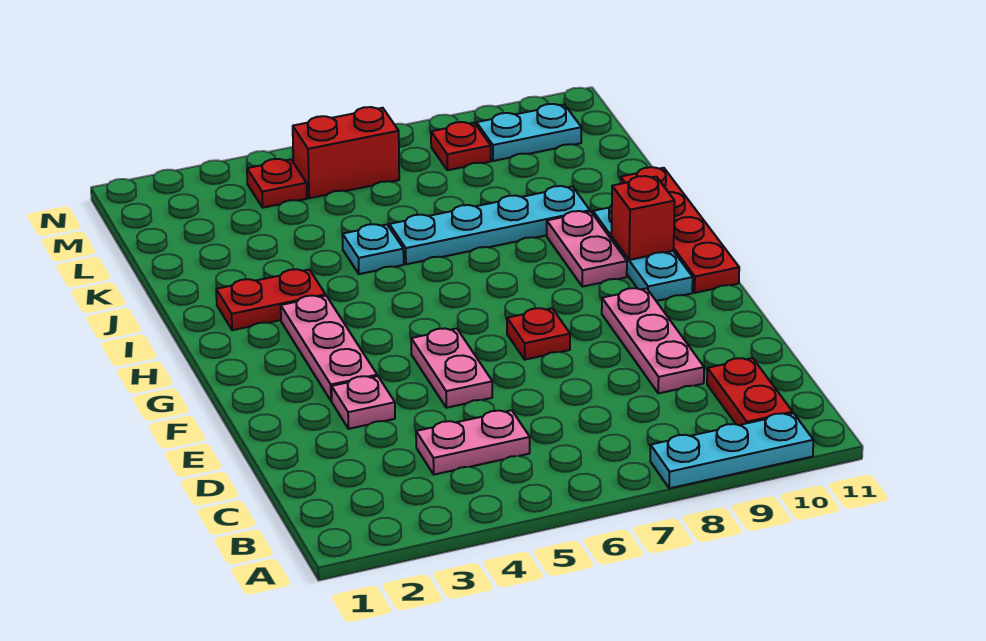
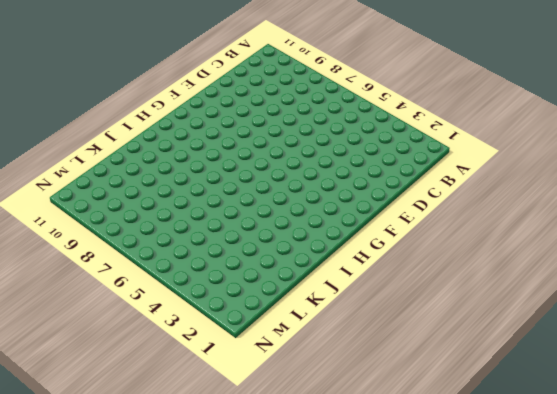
none -> cyan 1x3 plate [650,413,813,488]
none -> red 1x2 plate [707,358,793,425]
none -> pink 1x2 plate [416,410,530,475]

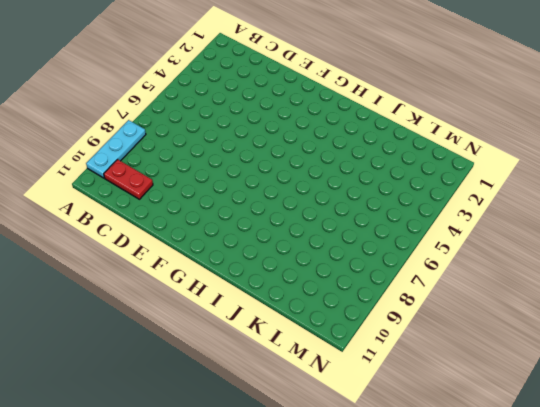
none -> pink 1x2 plate [416,410,530,475]
none -> pink 1x3 plate [602,288,704,393]
none -> pink 1x1 plate [332,376,395,429]

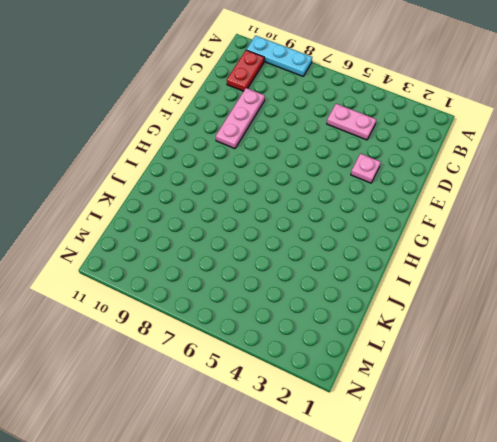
none -> pink 1x2 plate [411,329,492,408]
none -> pink 1x3 plate [281,296,377,401]
none -> red 1x1 plate [507,308,570,360]

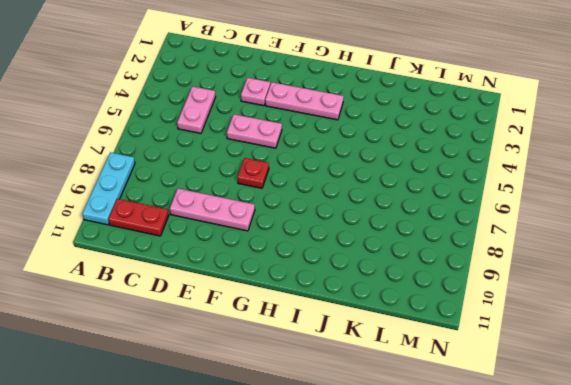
none -> cyan 1x3 plate [593,205,693,301]
none -> red 1x4 plate [621,167,739,293]
none -> pink 1x2 plate [547,211,627,287]

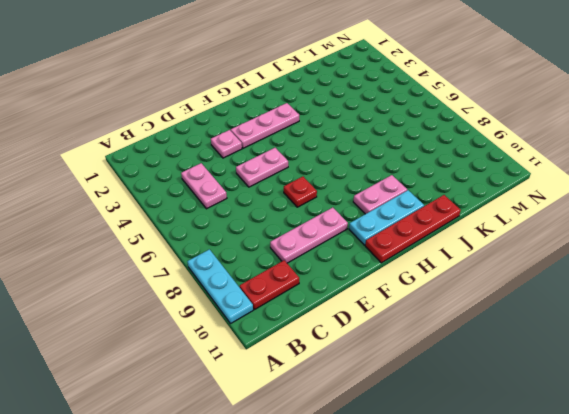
none -> red 1x2 plate [216,269,326,330]
none -> cyan 1x1 plate [343,224,404,274]
none -> cyan 1x4 plate [389,186,590,264]

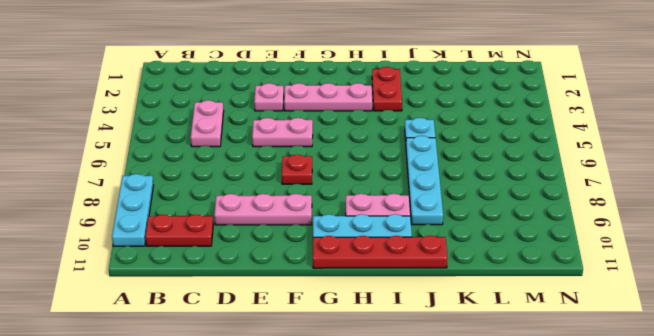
none -> red 1x1 plate [247,159,307,208]
none -> red 1x2 brick [293,107,399,198]
none -> red 1x1 plate [431,122,491,170]

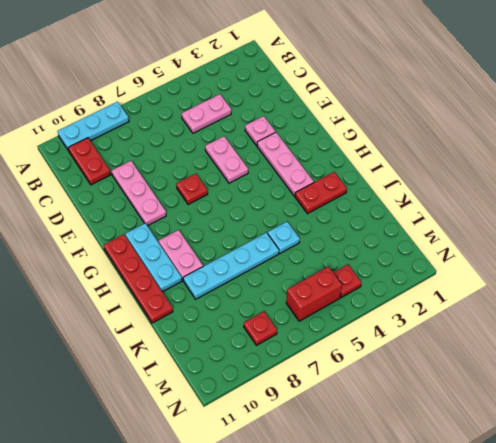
none -> cyan 1x2 plate [477,104,581,161]
none -> red 1x1 brick [611,176,675,260]

